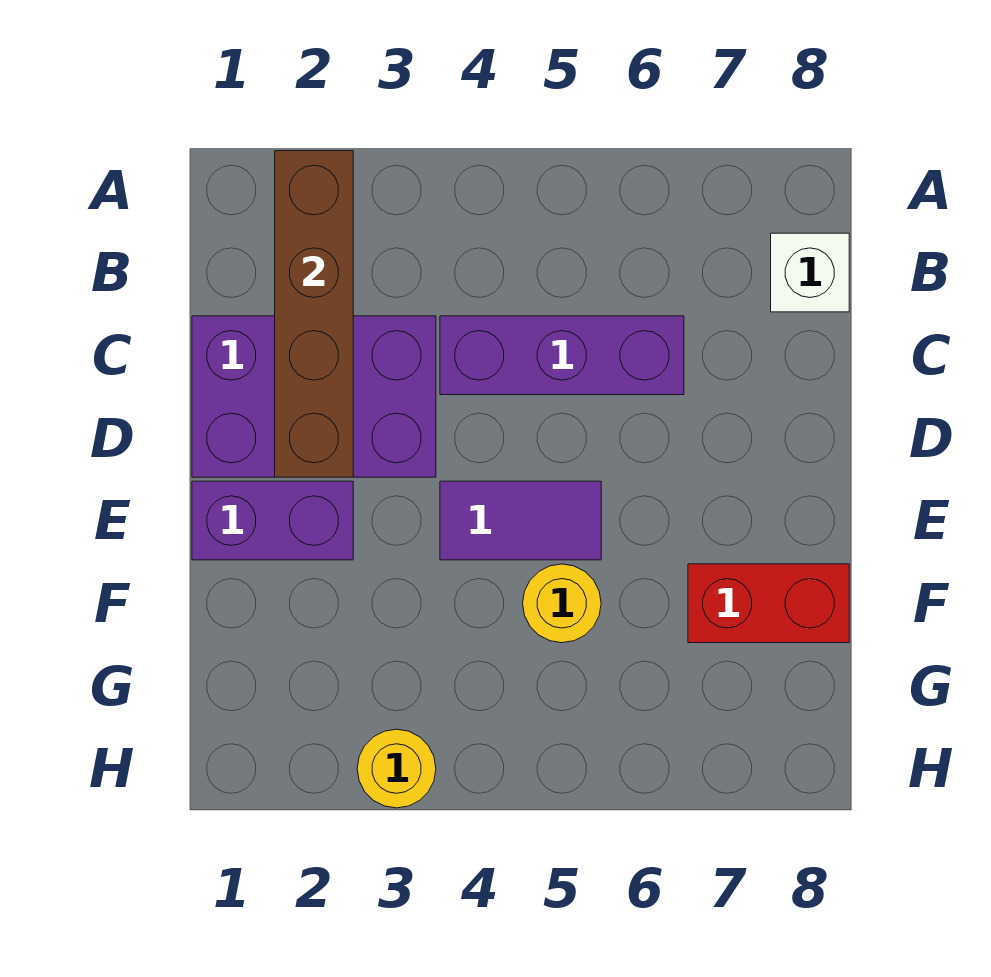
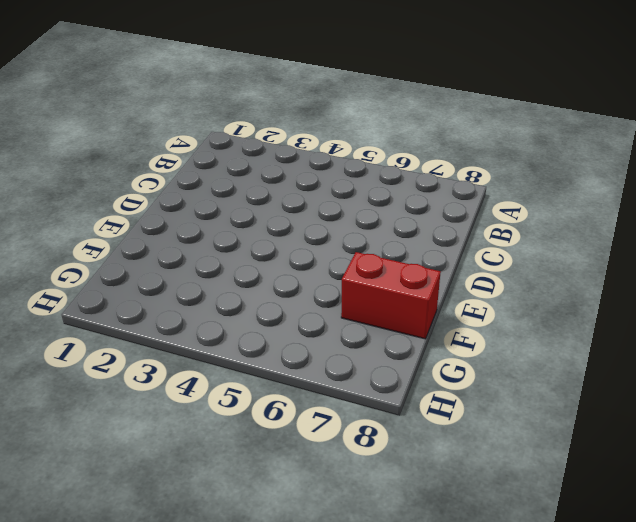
none -> white 1x1 brick [771,233,849,312]
none -> purple 2x3 brick [192,316,436,477]

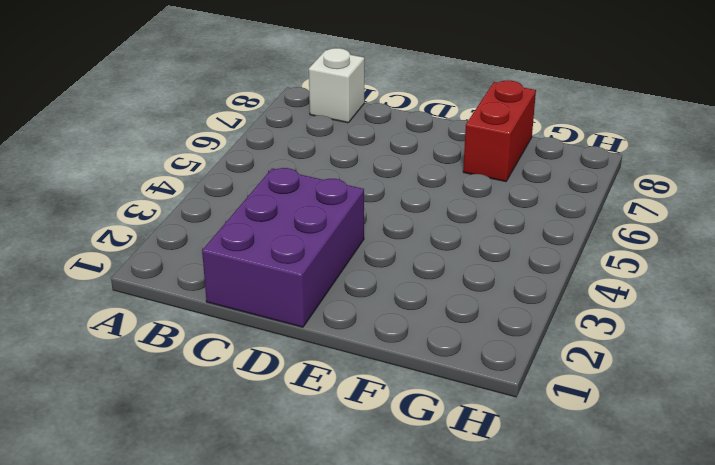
none -> purple 1x3 brick [440,316,684,395]
none -> purple 1x2 brick [192,481,353,560]

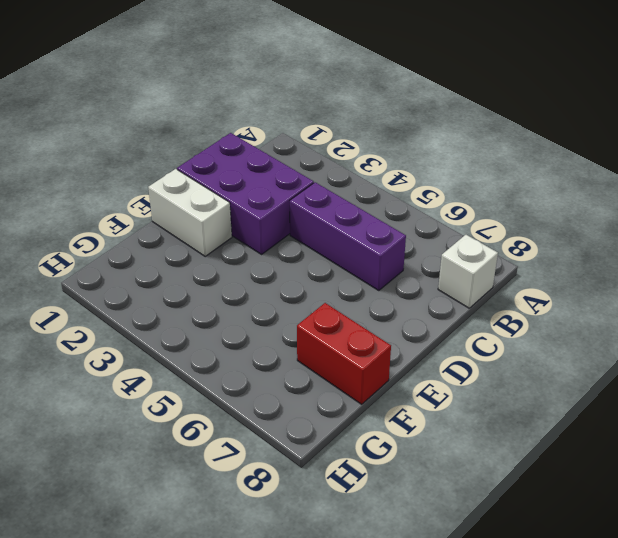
white 1x2 brick [148,169,232,256] -> purple 1x2 brick [192,481,353,560]
none -> purple 1x2 tile [440,481,601,560]
none -> yellow 1x1 round brick [523,564,601,643]

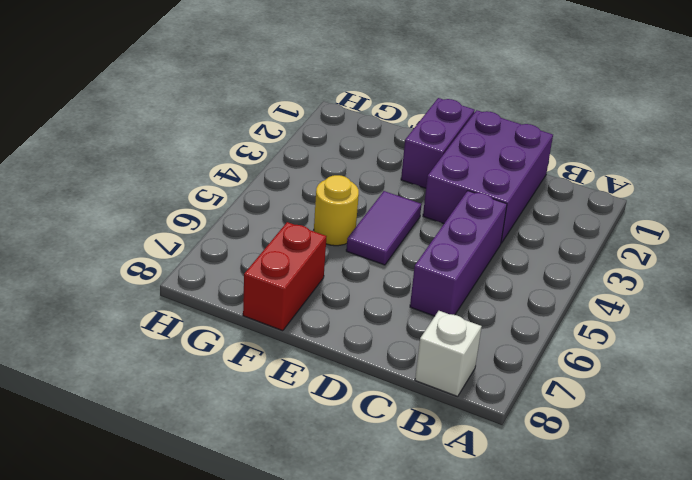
none -> yellow 1x1 round brick [357,729,436,808]
none -> brown 1x4 brick [275,151,353,477]

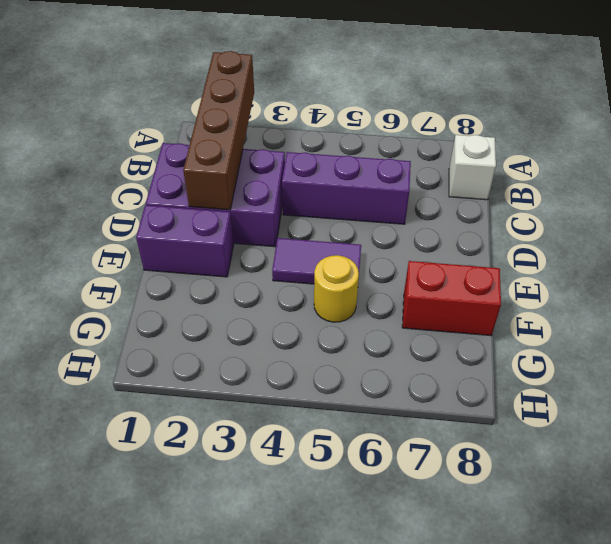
none -> yellow 1x1 round brick [357,729,436,808]

